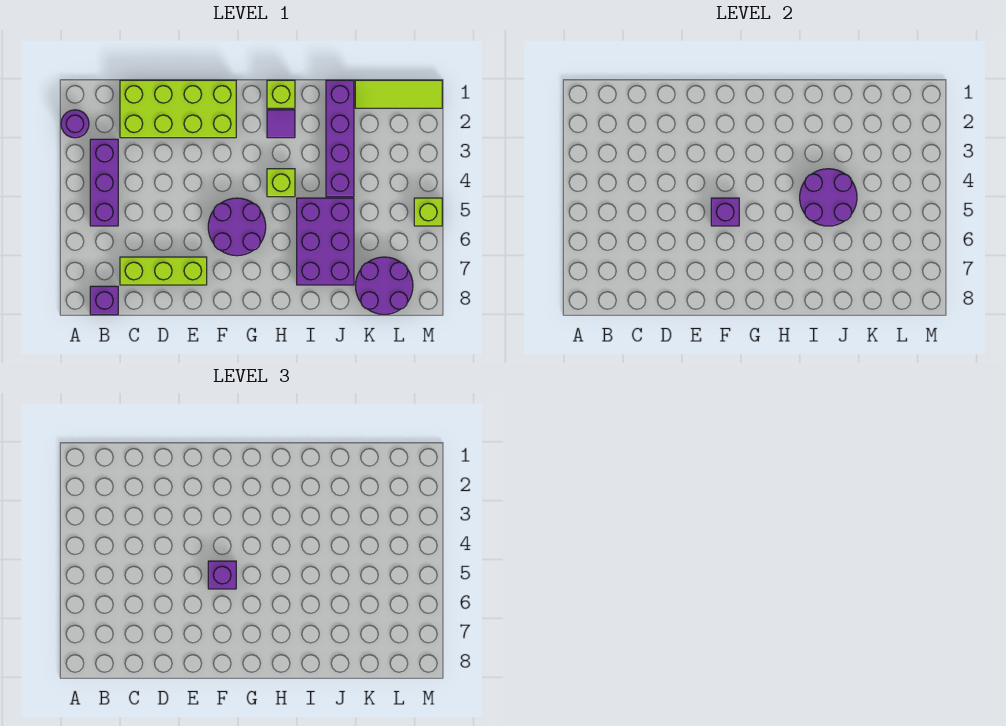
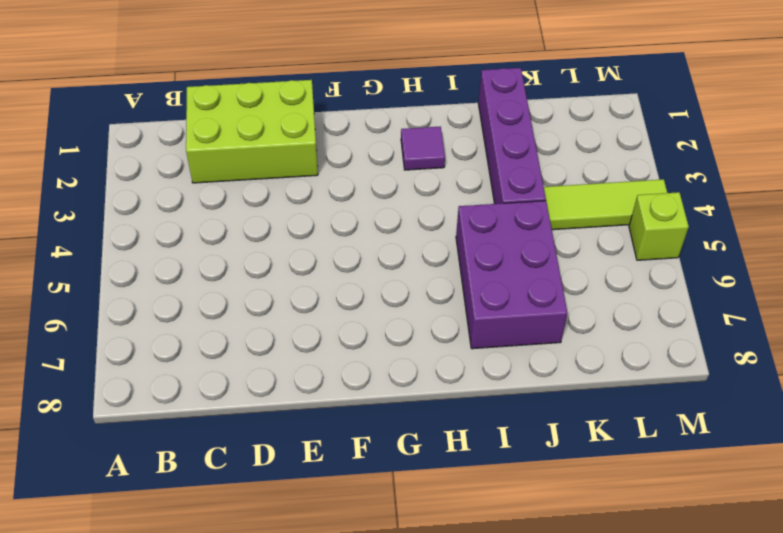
lime 2x3 brick [186,80,318,183] -> lime 2x4 brick [120,80,236,138]
lime 1x3 tile [544,179,667,230] -> lime 1x3 tile moved to [355,80,442,108]
none -> purple 1x1 round brick [61,110,89,138]
none -> purple 1x3 brick [90,139,118,226]
none -> purple 1x1 brick [90,286,118,315]

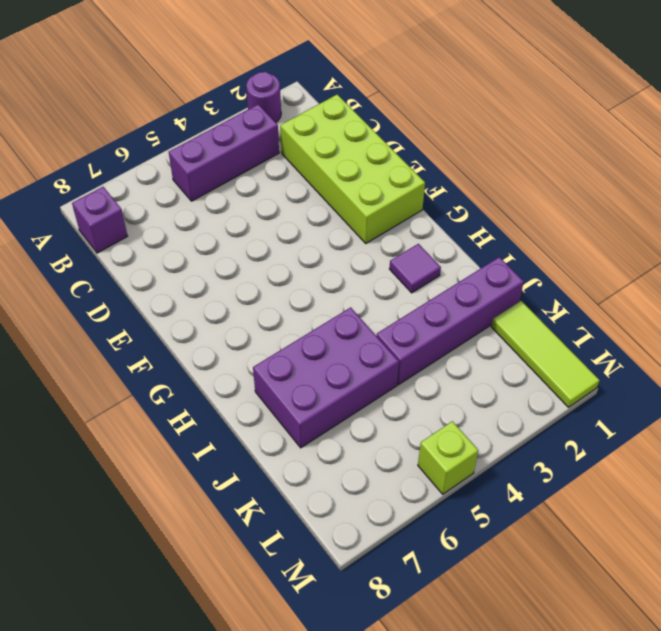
none -> lime 1x3 brick [120,257,207,285]
none -> purple 2x2 round brick [208,198,266,256]
none -> lime 1x1 brick [267,80,295,108]

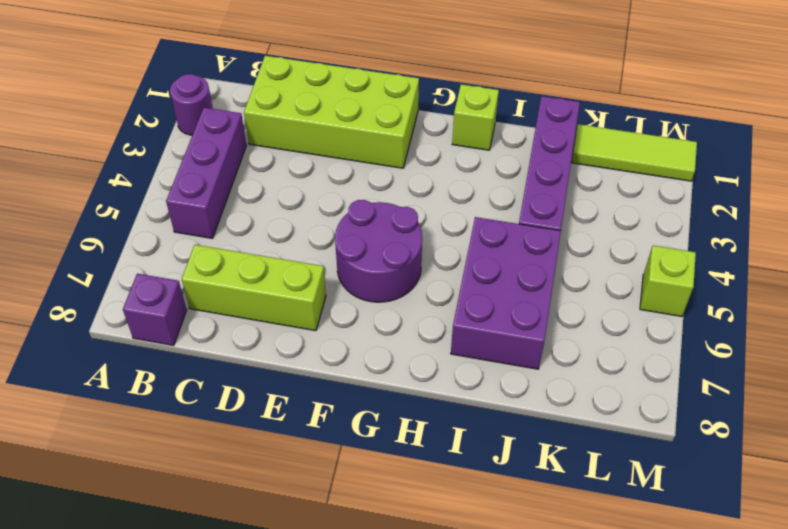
none -> purple 1x1 tile [267,110,295,138]
none -> lime 1x1 brick [267,169,295,197]
none -> purple 2x2 round brick [355,257,413,314]

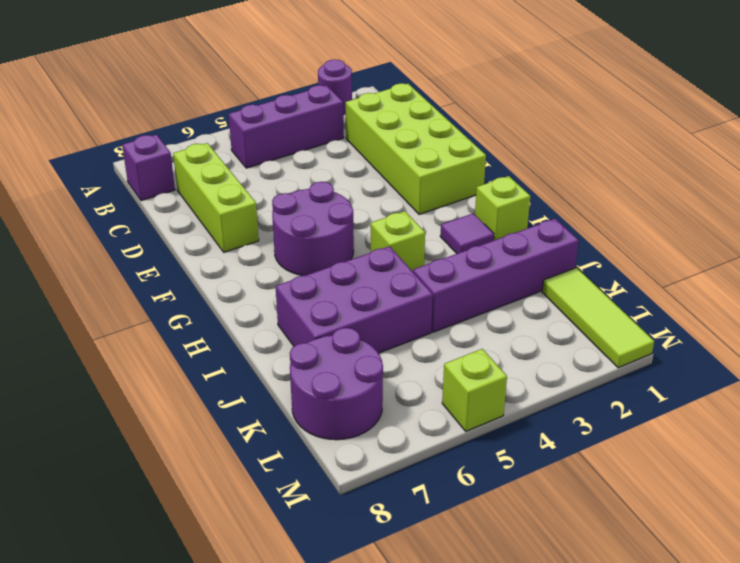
none -> purple 1x1 brick [711,198,739,226]
none -> purple 2x2 round brick [800,169,857,226]
none -> purple 1x1 brick [208,561,236,589]

